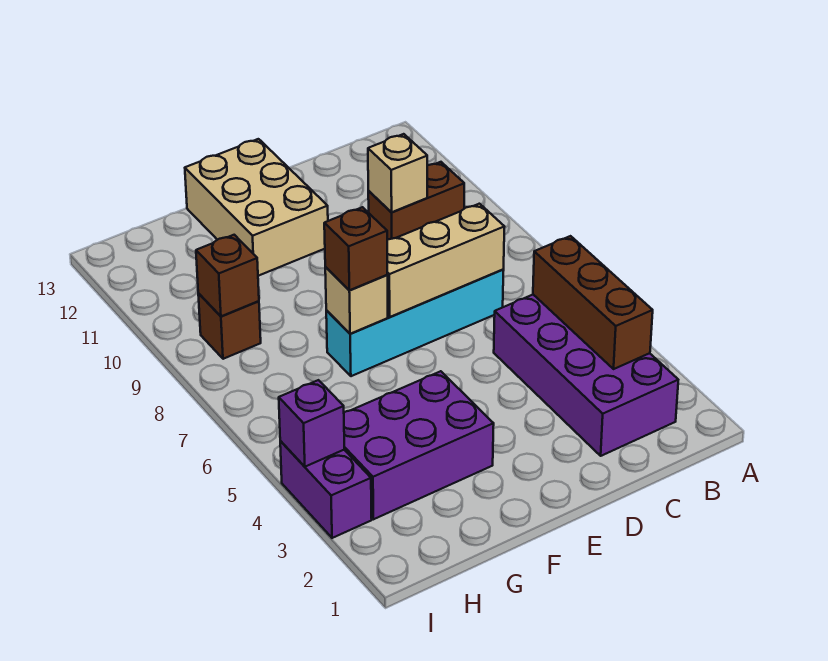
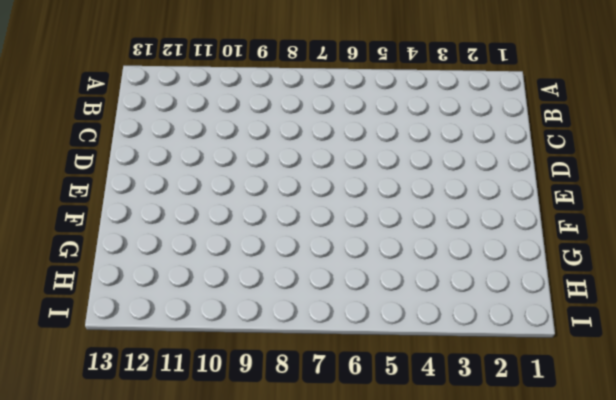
none -> purple 2x4 brick [494,295,678,456]
none -> brown 1x2 brick [368,162,464,240]
none -> cyan 1x4 brick [326,270,504,376]

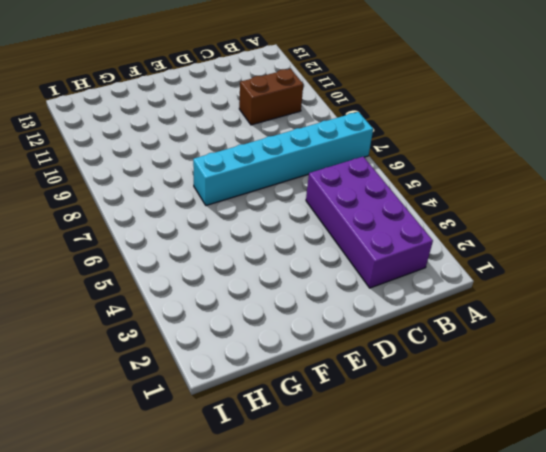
cyan 1x6 brick [193,112,373,206] -> cyan 1x4 brick [326,270,504,376]
none -> tan 2x3 brick [185,139,328,276]
none -> purple 2x3 brick [344,371,494,519]
none -> brown 1x1 brick [198,293,261,359]

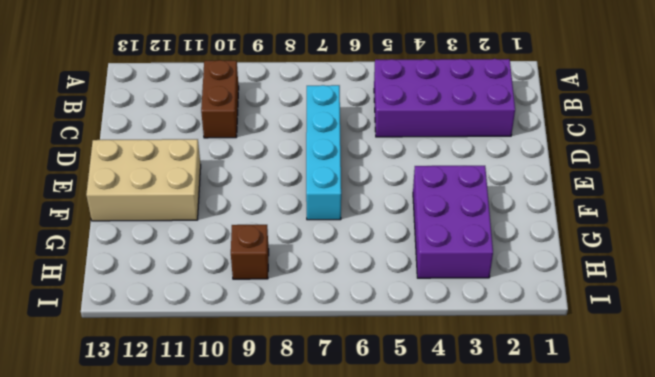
none -> purple 1x2 brick [280,441,372,538]
none -> brown 1x3 brick [533,236,653,369]
none -> tan 1x3 brick [387,204,504,317]

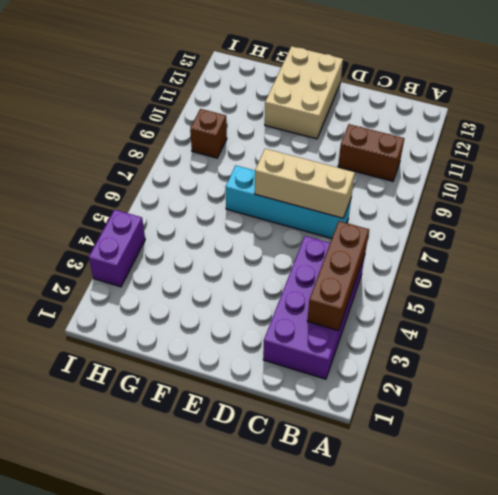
none -> purple 2x3 brick [344,371,494,519]
none -> tan 1x1 brick [368,134,427,212]
none -> tan 1x1 brick [325,267,388,334]

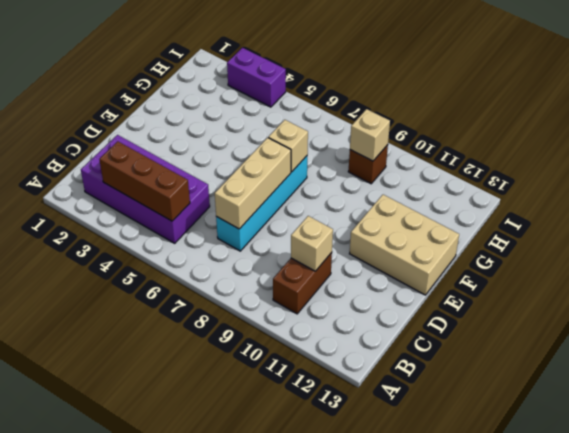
tan 1x1 brick [350,109,390,161] -> brown 1x1 brick [196,235,259,316]
none -> purple 2x3 brick [344,371,494,519]
none -> purple 1x1 brick [279,380,344,467]
none -> brown 1x1 brick [324,207,387,290]

